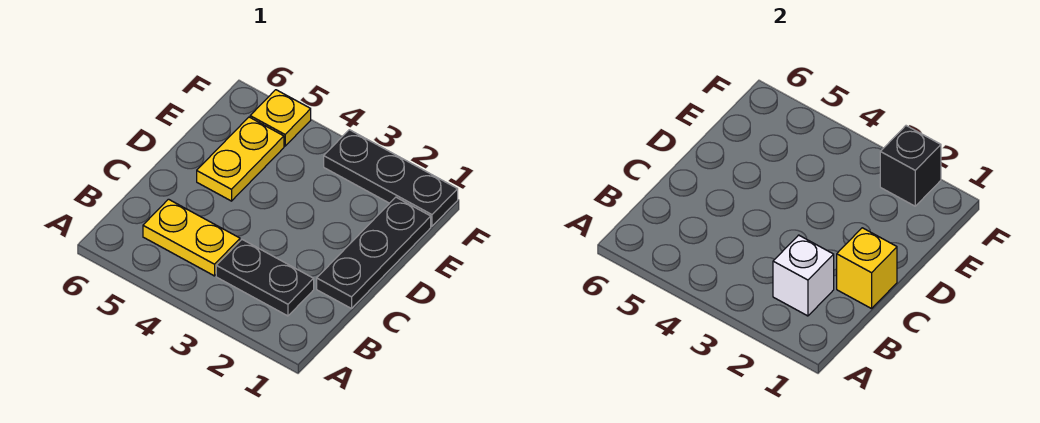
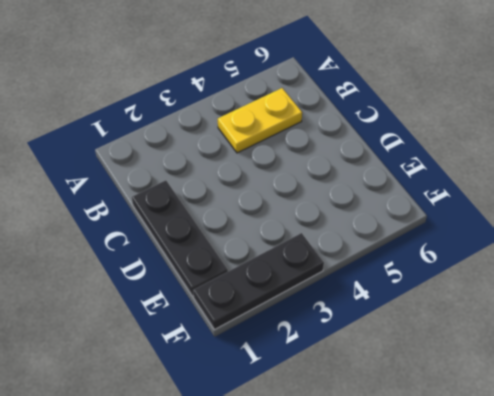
none -> black 1x2 plate [216,240,314,316]
none -> yellow 1x2 plate [197,117,284,201]

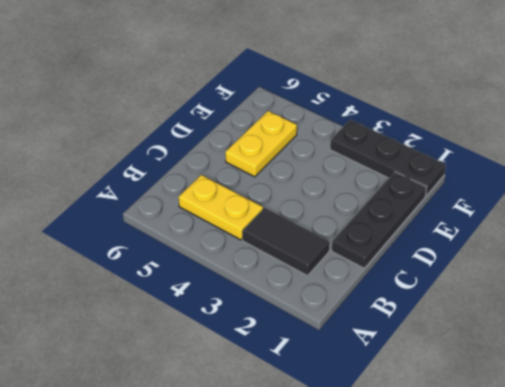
black 1x2 tile [242,208,330,276] -> black 1x2 plate [216,240,314,316]
none -> yellow 1x1 plate [250,90,311,146]
none -> white 1x1 brick [773,235,834,316]

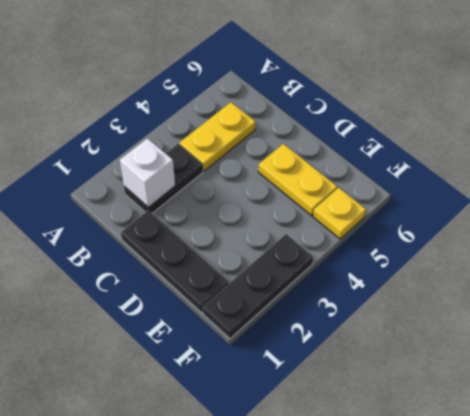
none -> yellow 1x1 brick [837,228,897,309]
none -> black 1x1 brick [880,126,941,206]

